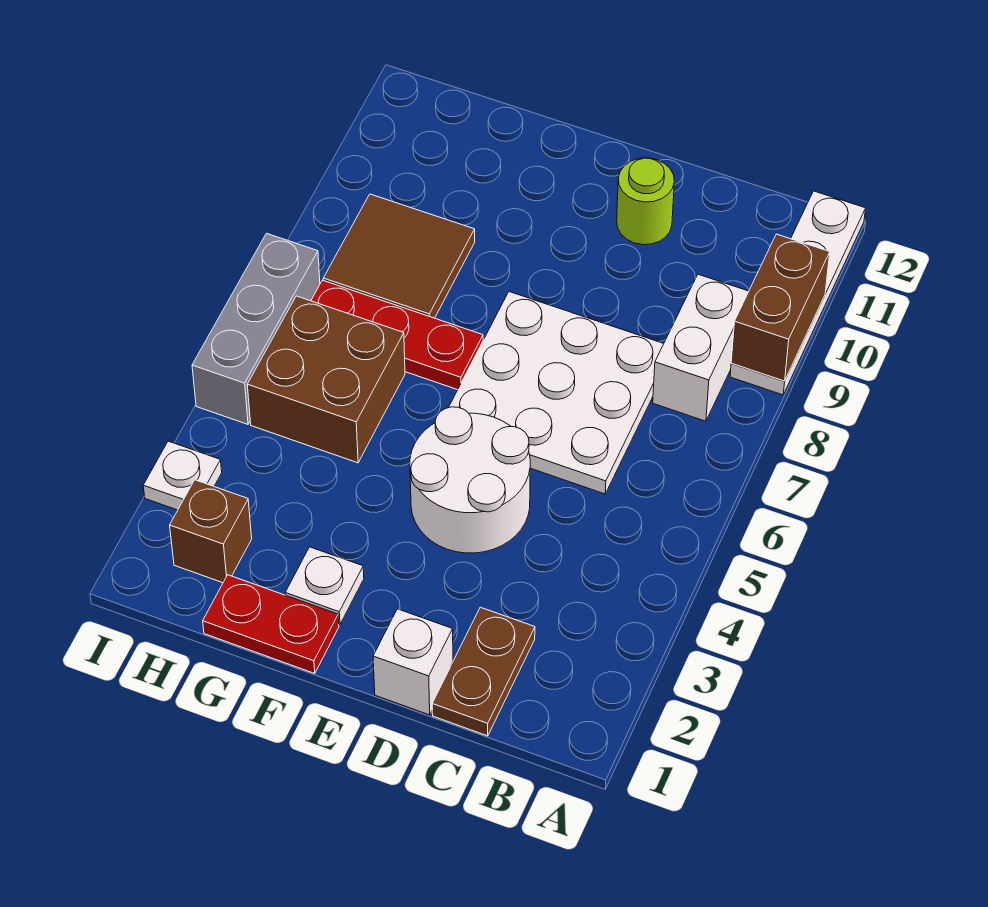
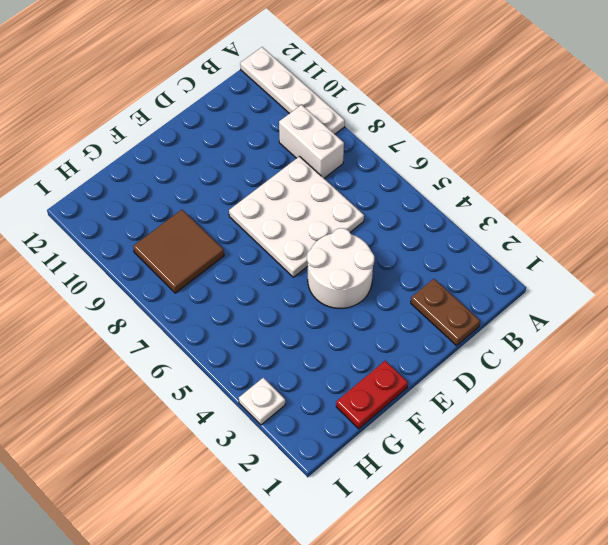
none -> white 1x1 brick [373,609,453,715]
none -> lime 1x1 round brick [617,158,674,245]
none -> white 1x1 plate [285,547,364,625]

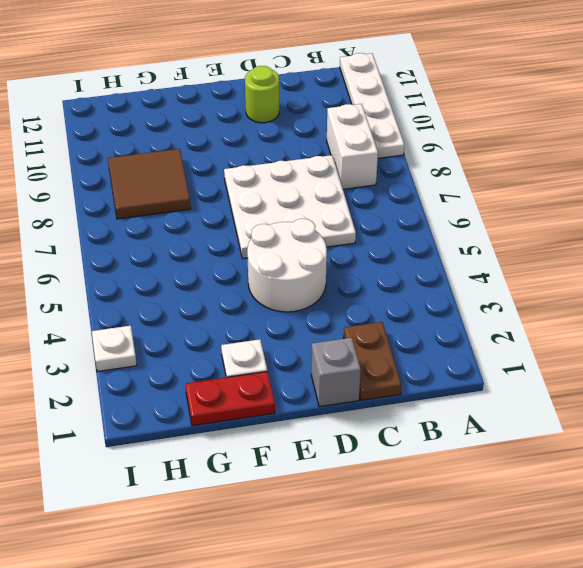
grey 1x1 brick [311,338,361,407] -> white 1x1 brick [373,609,453,715]
none -> red 1x3 plate [311,280,483,390]
none -> brown 2x2 brick [247,296,405,463]
none -> brown 1x1 brick [170,480,252,583]

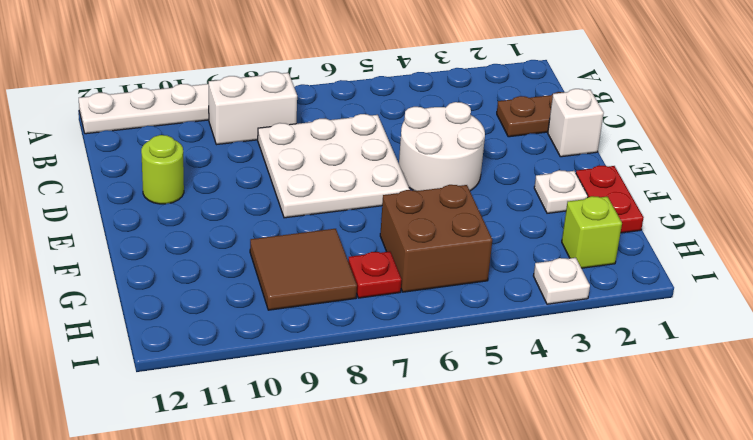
lime 1x1 brick [562,196,622,268] -> brown 1x1 brick [170,480,252,583]
red 1x1 plate [348,251,401,298] -> red 1x3 plate [311,280,483,390]
none -> grey 1x3 brick [192,233,320,424]
none -> brown 1x2 brick [731,234,830,381]

